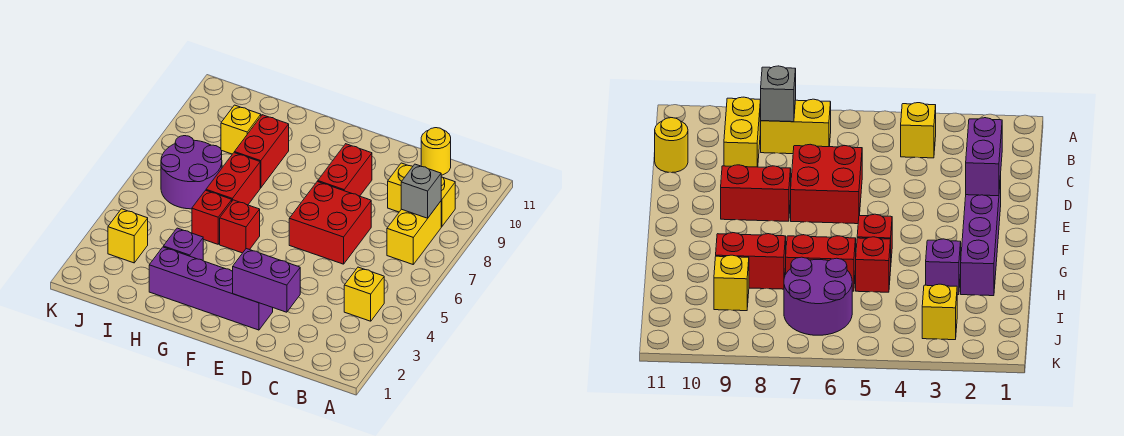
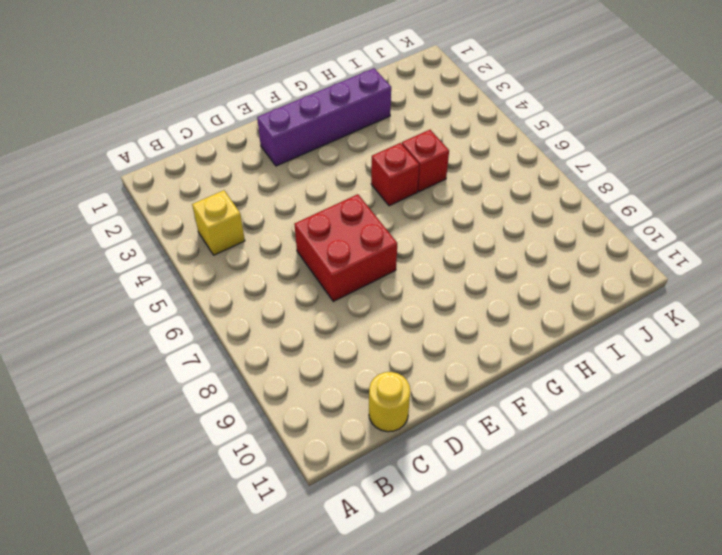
none -> yellow 1x2 brick [387,201,441,264]
none -> yellow 1x2 brick [388,163,455,227]
none -> red 1x2 brick [318,144,372,196]

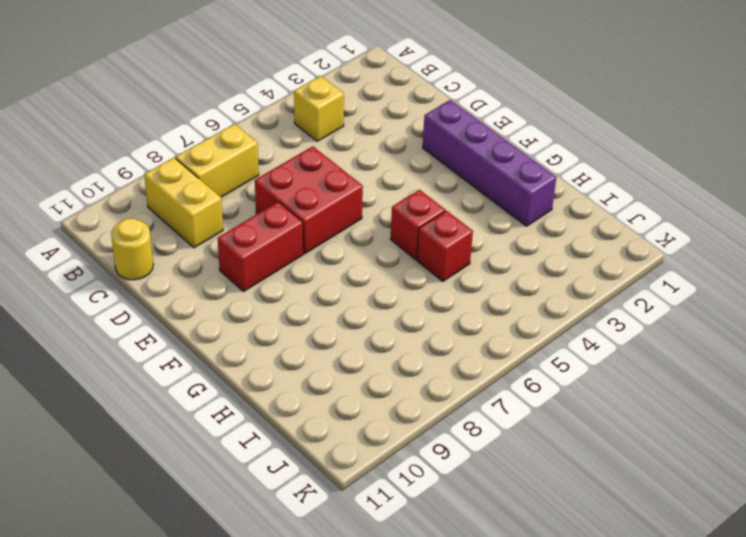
none -> purple 1x1 brick [163,228,203,260]
none -> red 1x2 brick [206,153,260,205]
none -> red 1x2 brick [234,115,289,188]

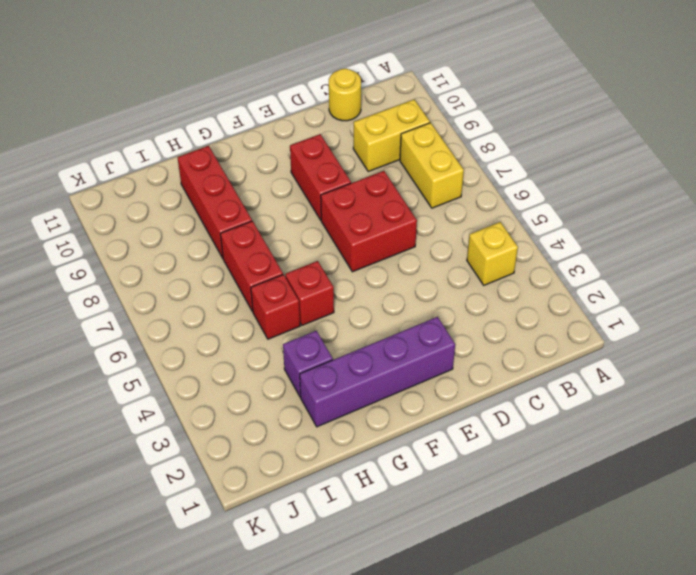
red 1x3 brick [178,146,252,258] -> red 1x2 brick [234,115,289,188]
none -> purple 2x2 round brick [161,136,222,209]
none -> yellow 1x1 brick [221,105,261,154]
none -> yellow 1x1 brick [108,209,148,263]

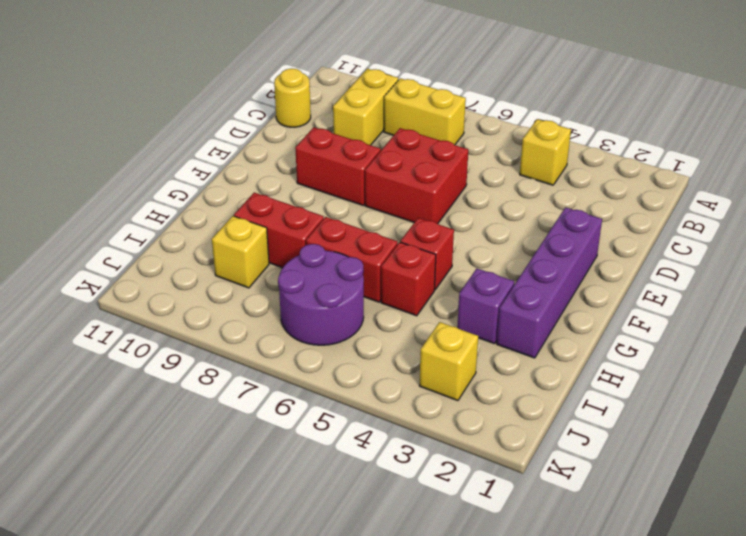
none -> grey 1x1 brick [401,164,441,218]
none -> purple 1x2 brick [233,249,300,312]

